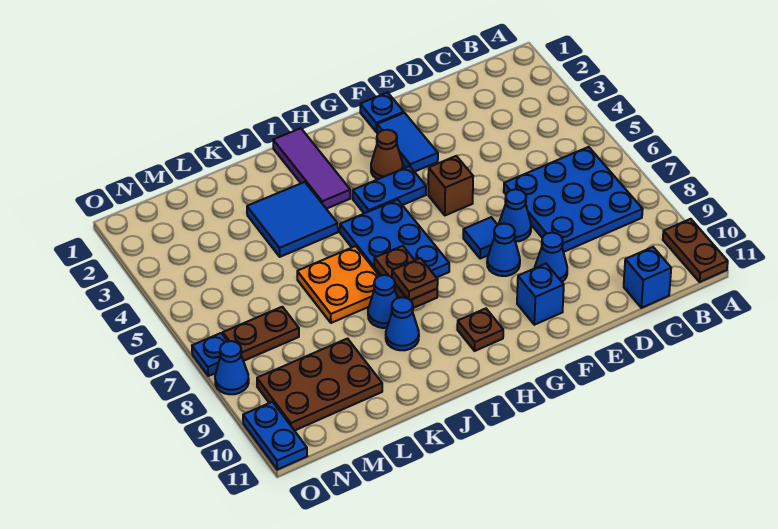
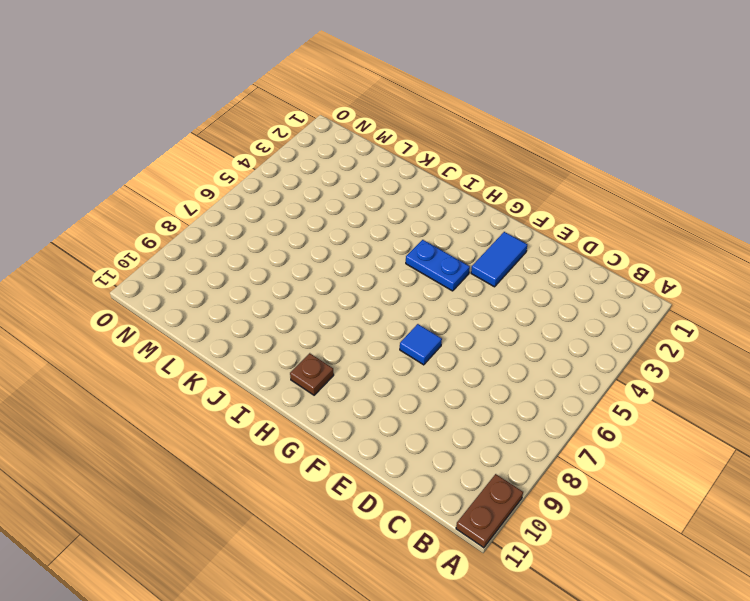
none -> blue 3x3 plate [504,147,643,252]
none -> blue 1x1 brick [624,247,671,308]
none -> blue 1x1 cone [499,189,531,242]

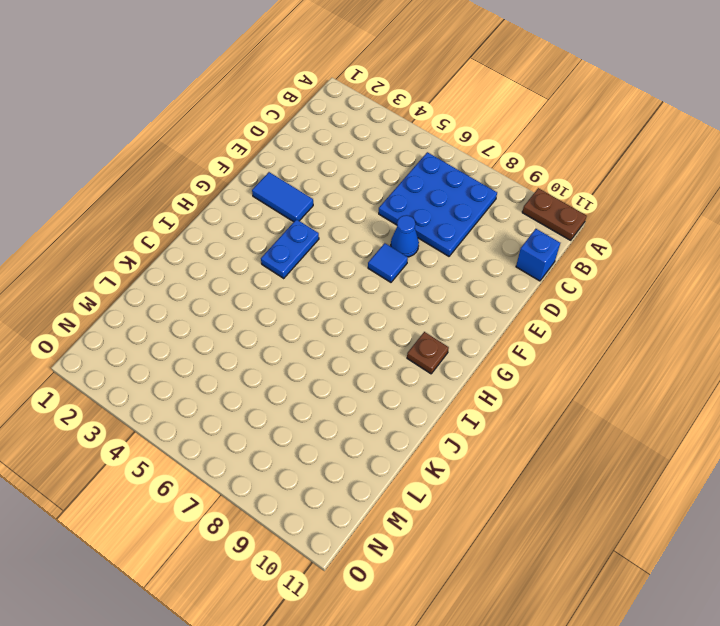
none -> blue 1x1 cone [535,233,567,282]
none -> blue 1x1 plate [360,92,404,132]
none -> brown 1x1 brick [428,156,473,215]

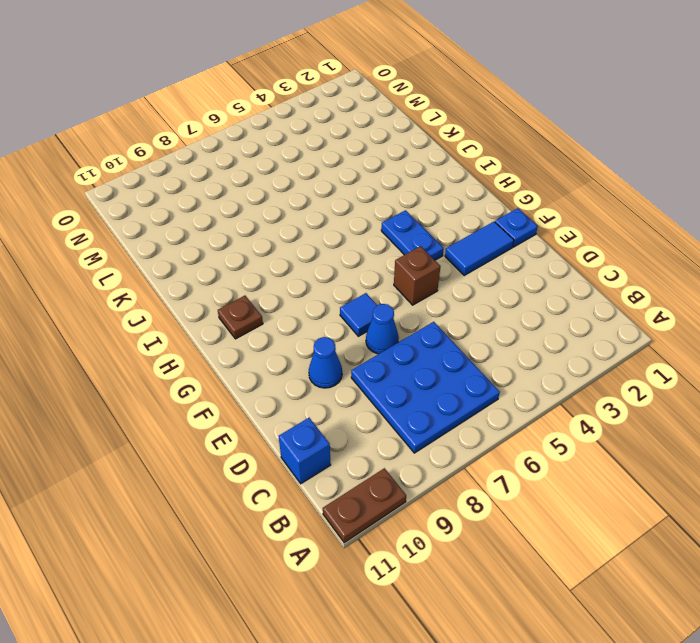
none -> blue 1x1 cone [487,224,520,276]
none -> blue 1x1 brick [517,264,564,325]
none -> brown 1x1 cone [371,130,403,179]

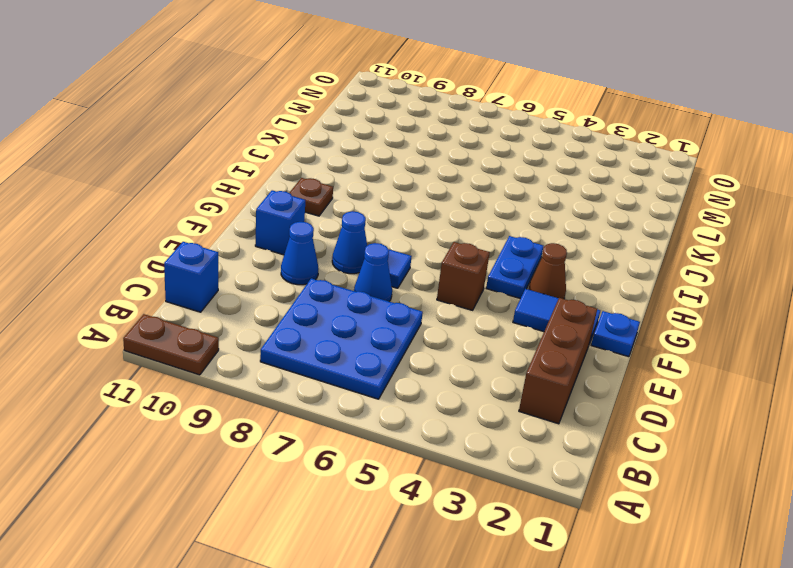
brown 1x3 brick [519,298,597,424] -> none
none -> blue 2x3 plate [340,200,449,278]
none -> purple 1x3 tile [273,128,350,209]
none -> blue 2x2 tile [247,182,338,257]

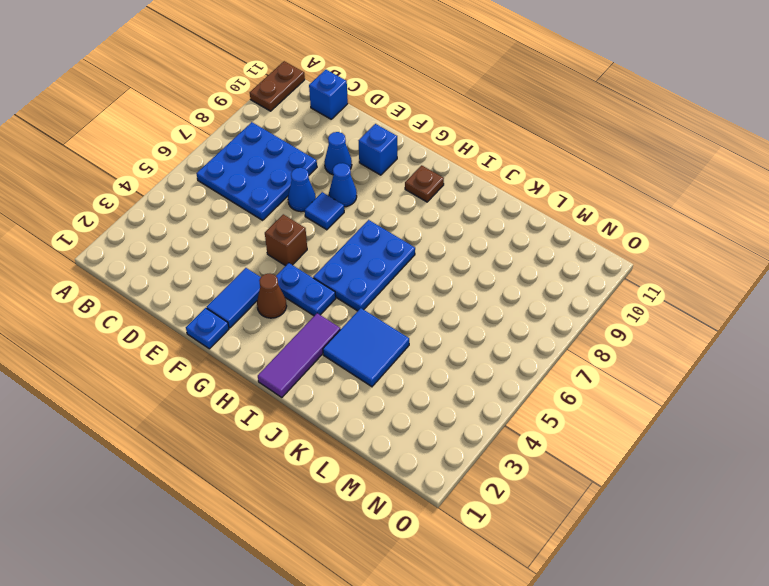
none -> orange 2x2 plate [297,246,379,323]
none -> blue 1x1 cone [368,275,397,328]
none -> blue 1x1 cone [386,297,419,350]

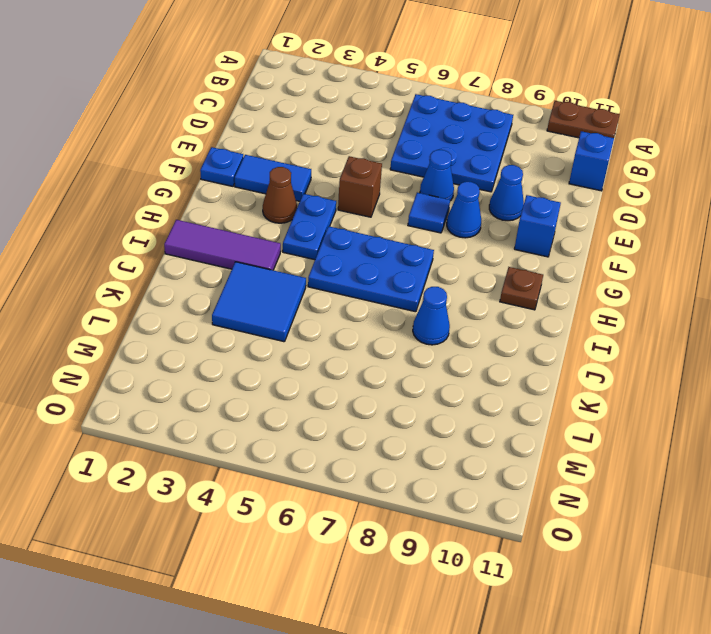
none -> orange 2x2 plate [297,246,379,323]
none -> blue 1x1 cone [386,297,419,350]
none -> brown 2x3 plate [257,339,382,431]

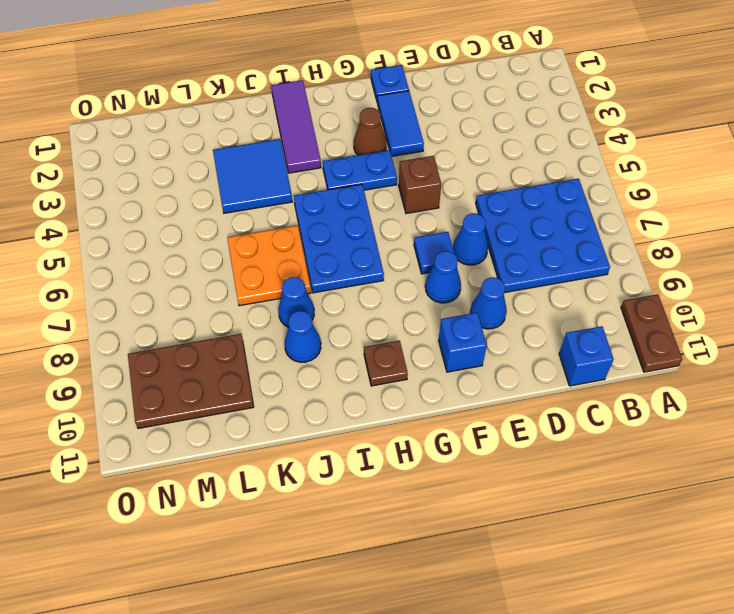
none -> brown 1x2 plate [223,307,299,361]
none -> blue 1x1 plate [192,333,228,376]
none -> blue 1x1 cone [215,341,249,394]

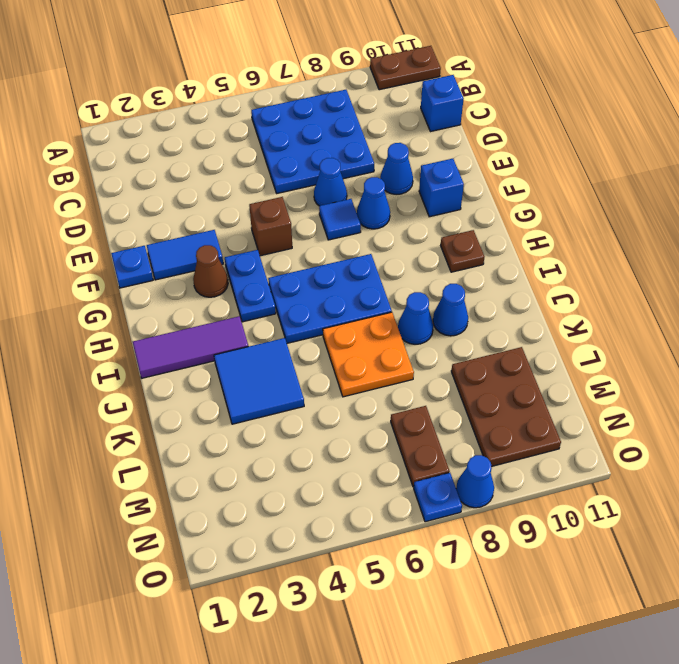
none -> blue 1x2 plate [243,402,307,470]
none -> brown 1x2 plate [374,246,437,308]
none -> brown 1x1 plate [392,258,438,300]

